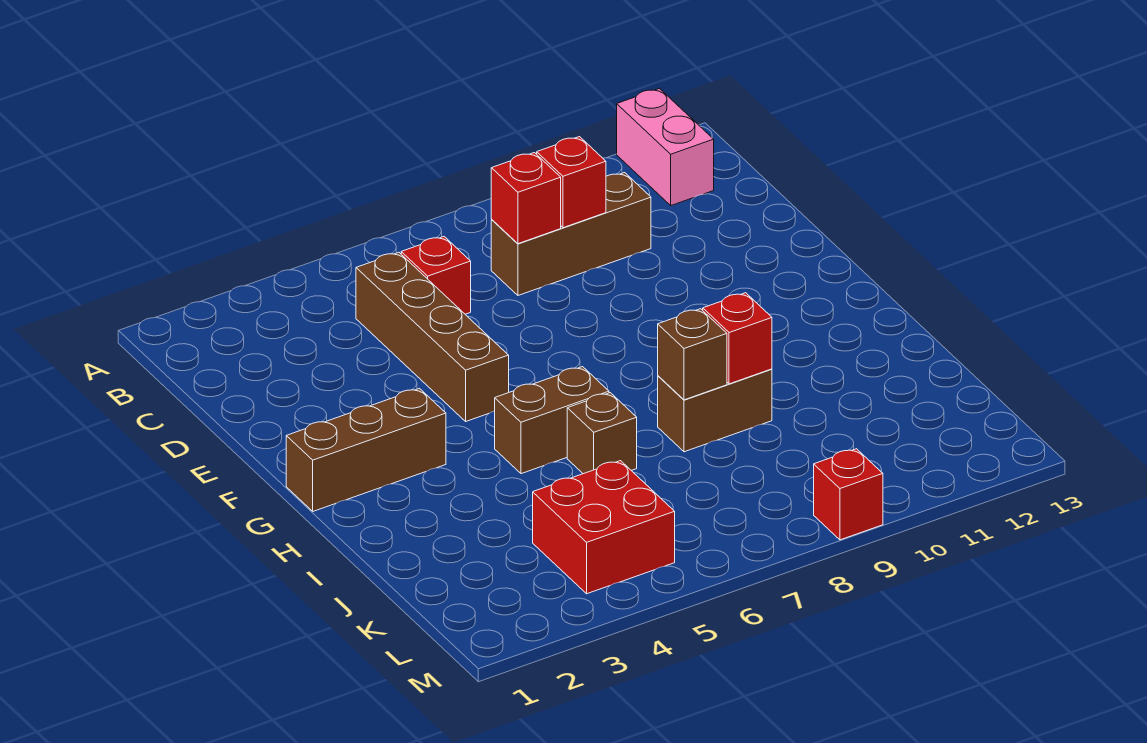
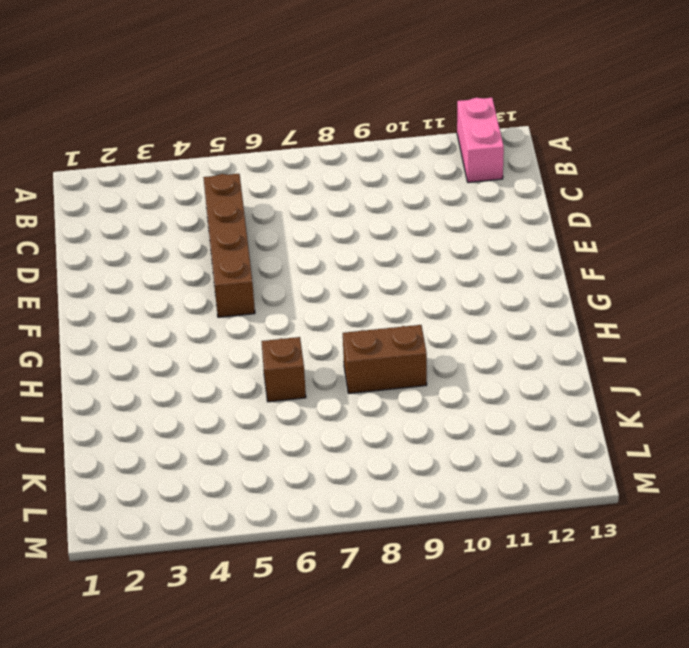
none -> red 1x1 brick [401,237,471,314]
none -> brown 1x3 brick [491,173,651,295]
none -> brown 1x3 brick [286,389,446,511]

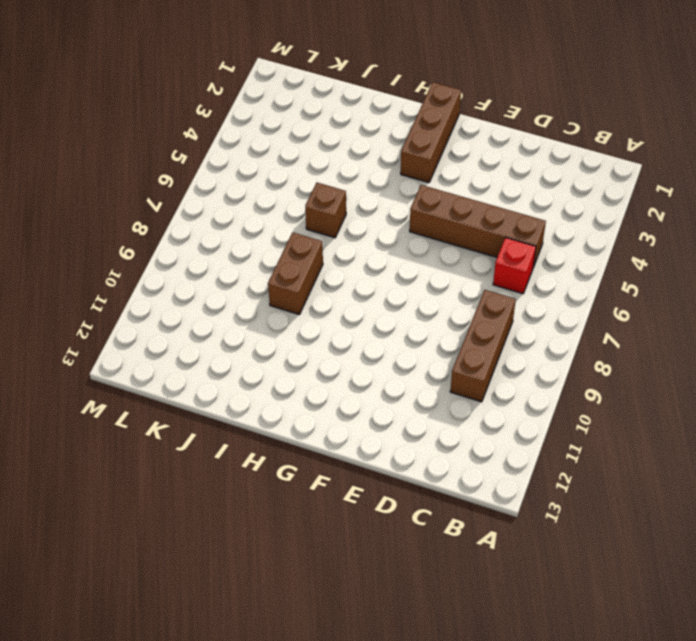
none -> pink 1x2 brick [617,89,714,205]
none -> brown 1x2 brick [495,367,609,474]
none -> red 2x2 brick [533,461,675,594]

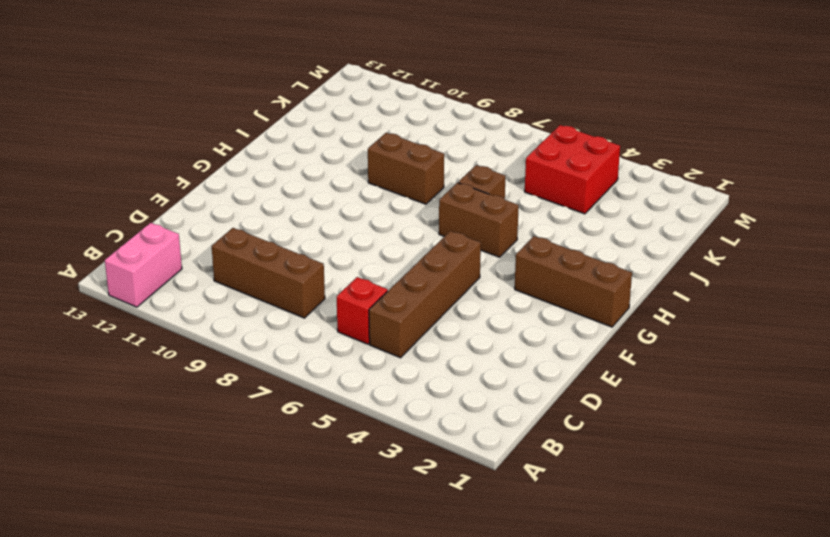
none -> red 1x1 brick [814,449,883,540]
none -> red 1x1 brick [491,153,561,244]
none -> red 1x1 brick [537,137,606,228]

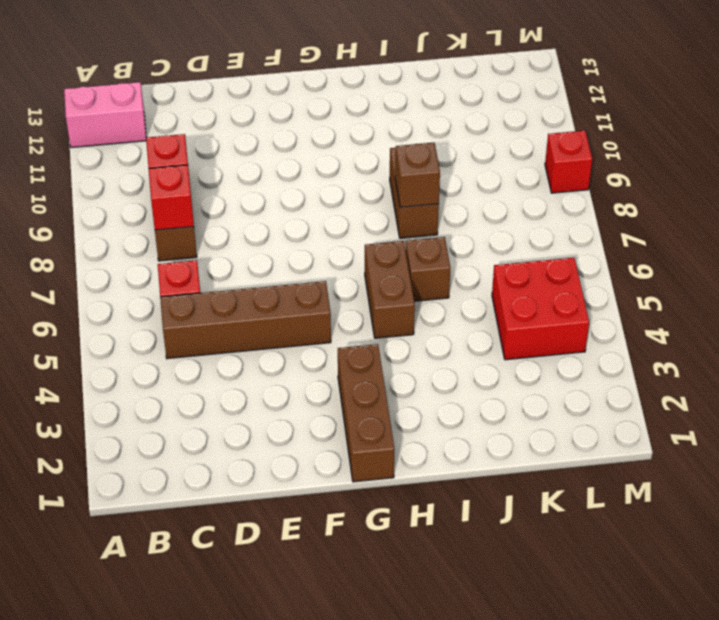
none -> red 1x1 brick [703,293,772,384]

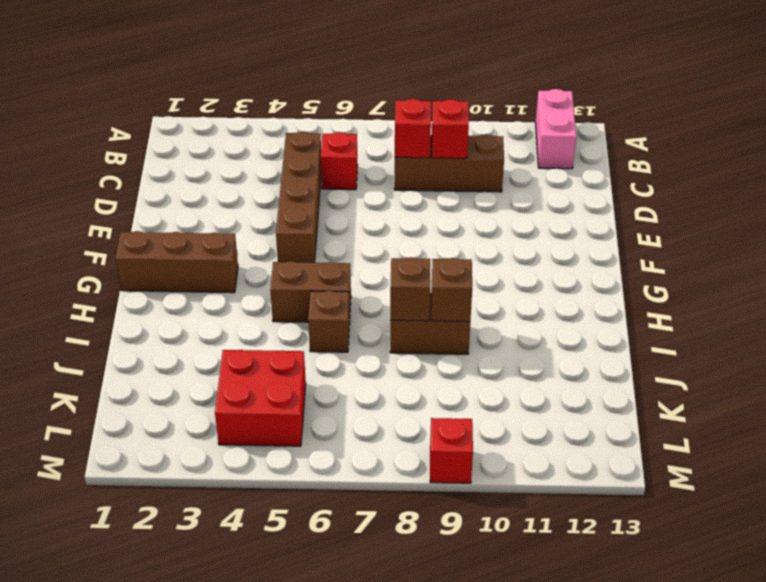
brown 1x1 brick [431,258,472,322] -> red 1x1 brick [703,293,772,384]

